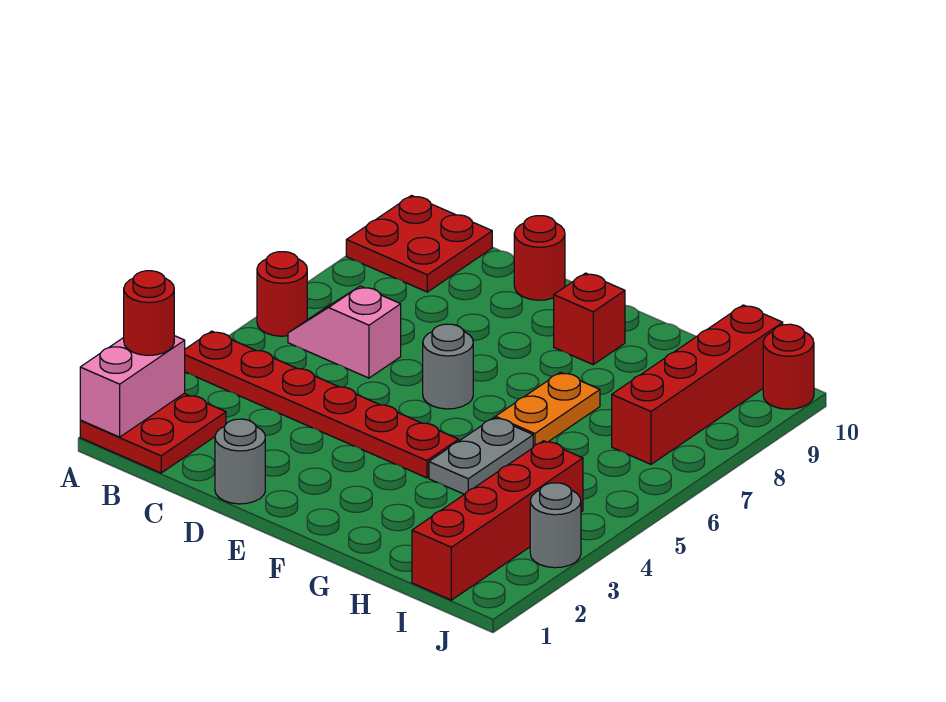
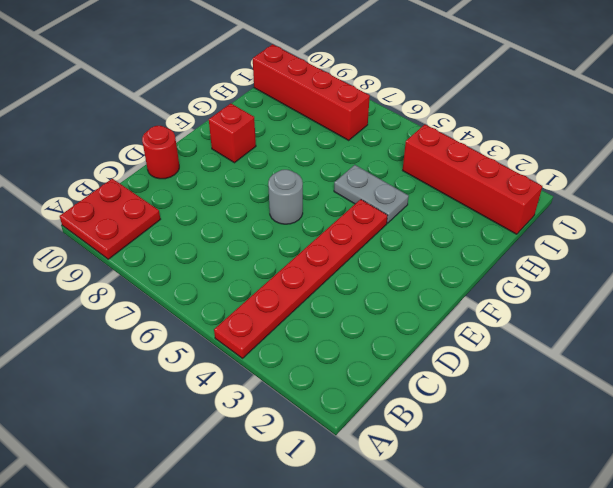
none -> red 2x2 plate [80,393,226,473]
none -> red 1x1 round brick [257,252,307,336]
none -> pink 1x2 slope [288,286,401,378]

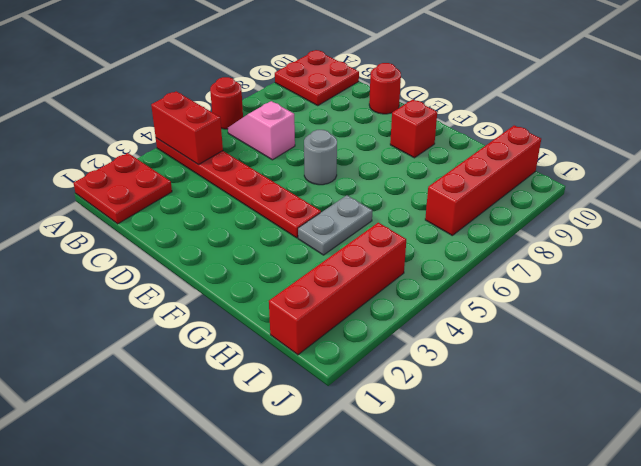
red 1x2 brick [151,91,223,165] -> none
none -> grey 1x1 round brick [215,419,265,504]
none -> orange 1x2 plate [495,372,600,447]
none -> grey 1x1 round brick [530,483,581,568]

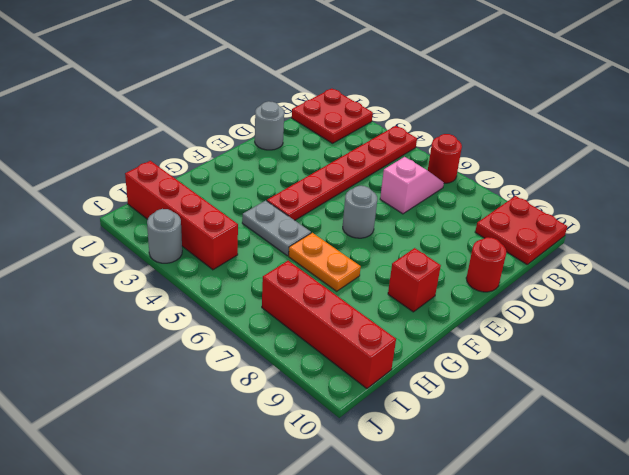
none -> red 1x1 round brick [763,324,814,409]
none -> pink 1x2 brick [80,336,185,437]
none -> red 1x1 round brick [124,271,174,355]

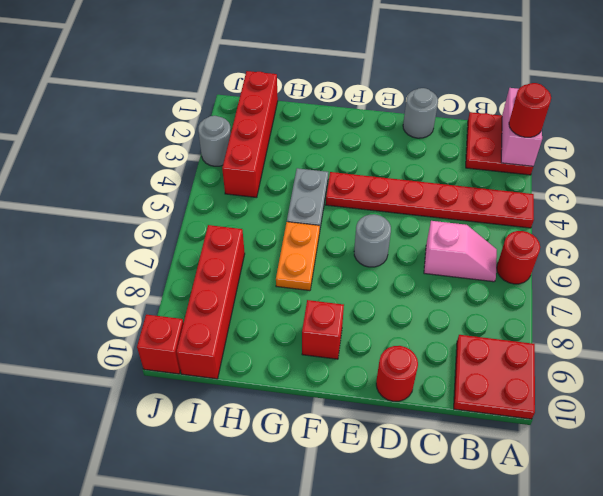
red 1x1 brick [137,315,183,374] -> red 1x1 round brick [763,324,814,409]

